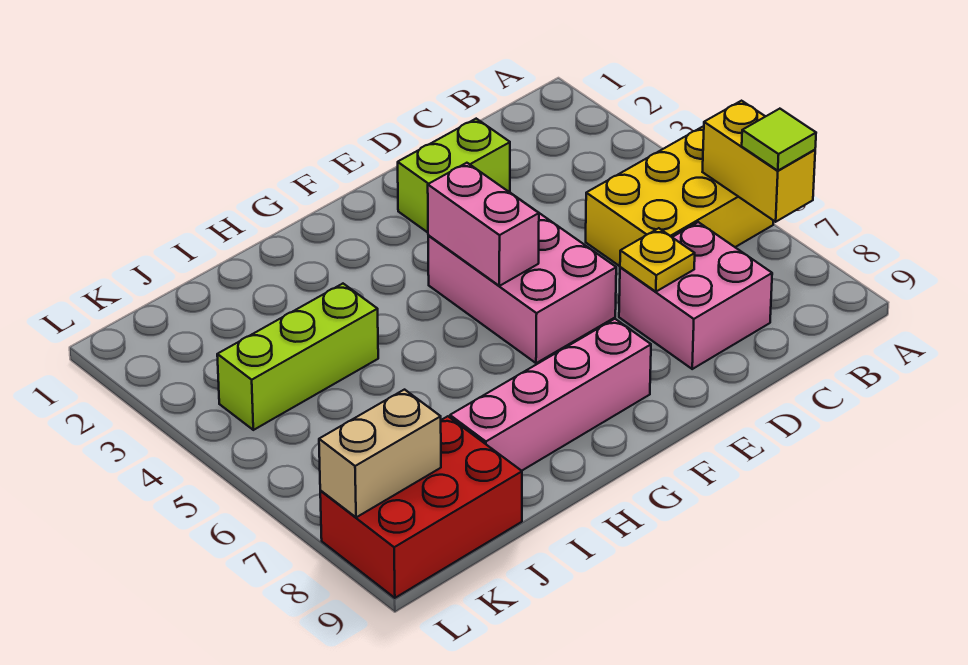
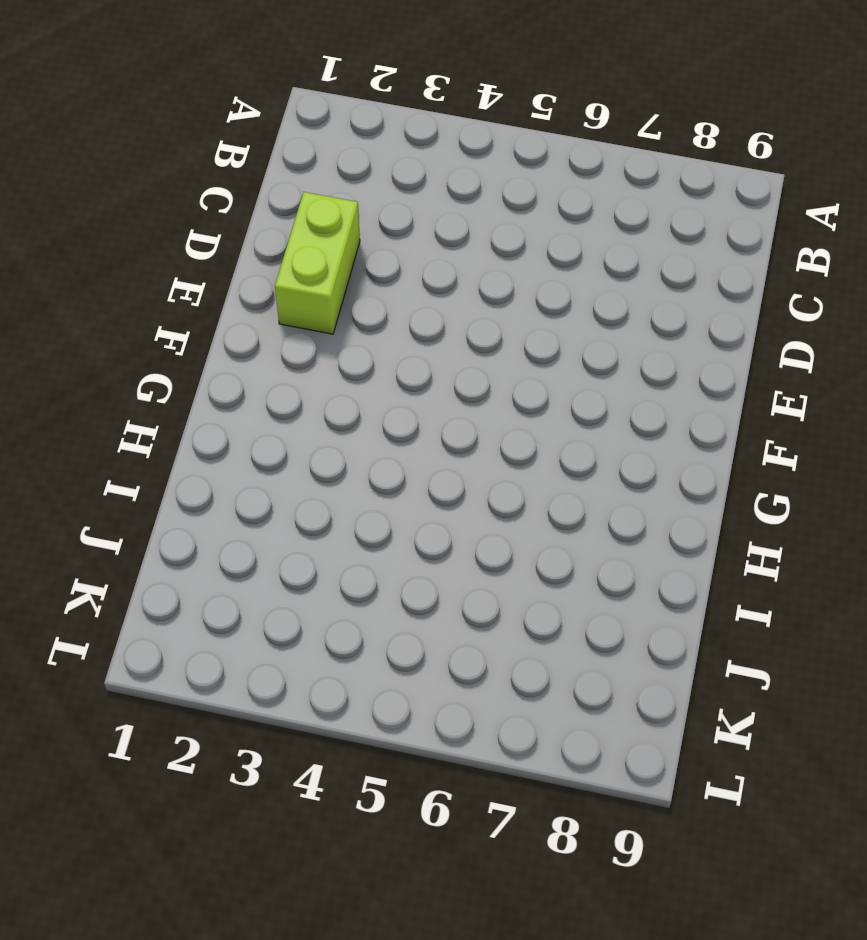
none -> yellow 2x3 brick [586,127,773,266]
none -> pink 2x2 brick [619,222,772,369]
none -> pink 2x3 brick [428,191,616,363]

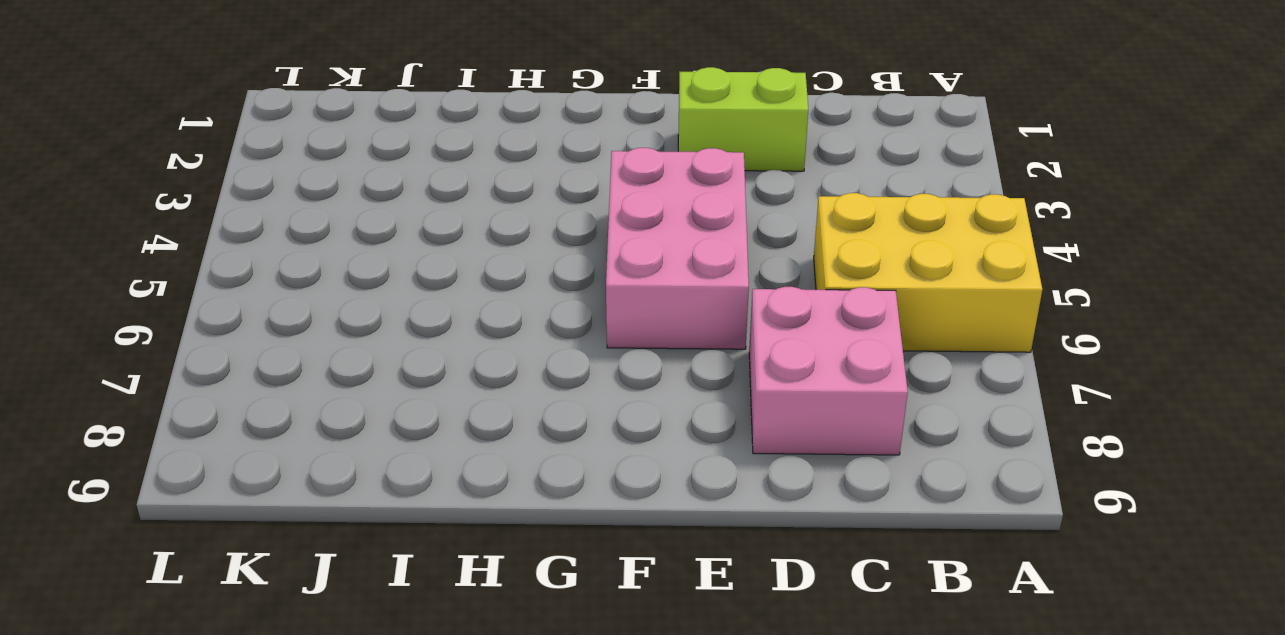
none -> pink 1x4 brick [450,319,651,471]
none -> lime 1x3 brick [217,284,378,430]
none -> red 2x3 brick [320,416,522,598]

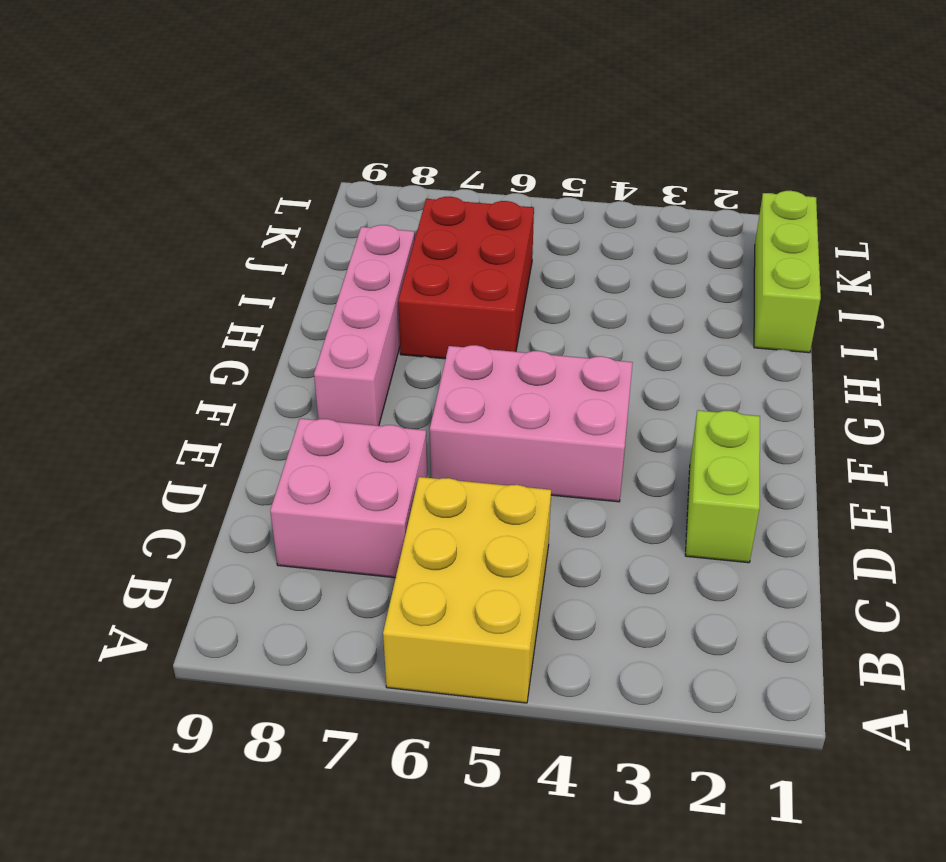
red 2x3 brick [398,197,534,359] -> red 2x3 brick moved to [320,416,522,598]
lime 1x3 brick [754,191,821,353] -> lime 1x3 brick moved to [217,284,378,430]
none -> yellow 1x2 brick [703,101,815,222]
none -> yellow 1x1 plate [620,228,695,292]
none -> pink 1x2 brick [428,163,539,286]

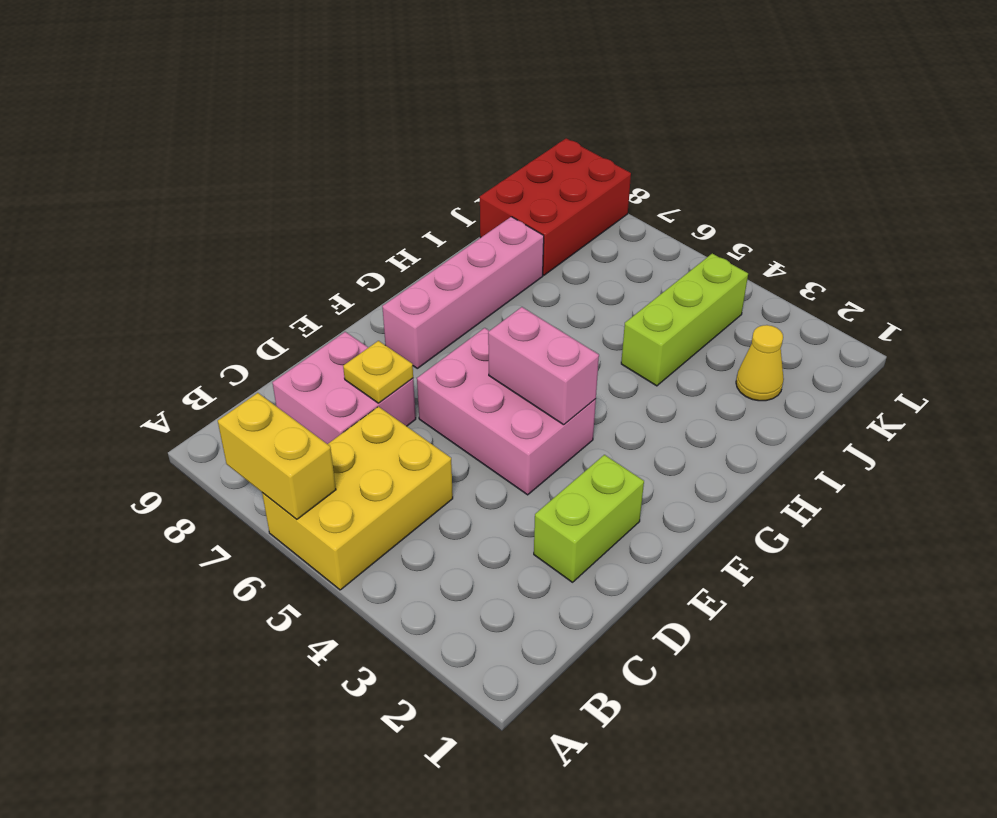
yellow 1x1 cone [736,325,784,401] -> none
none -> tan 1x2 brick [319,390,441,517]
none -> lime 1x1 tile [742,109,816,171]

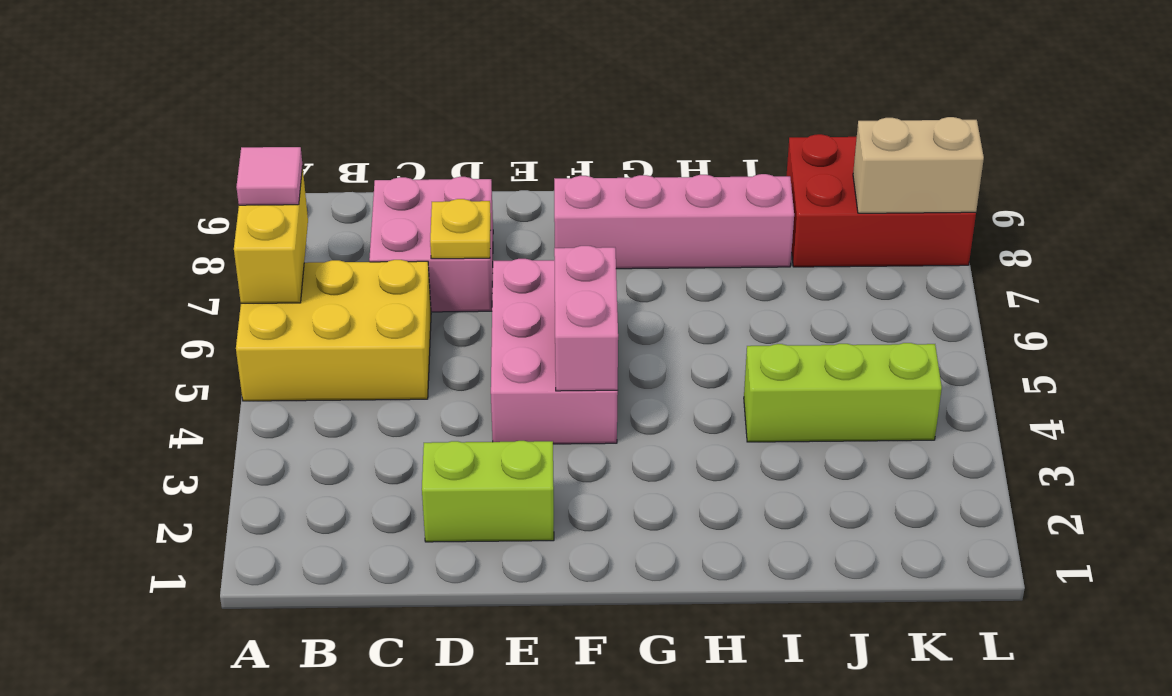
pink 1x1 tile [236,147,303,205] -> lime 1x1 tile [742,109,816,171]

